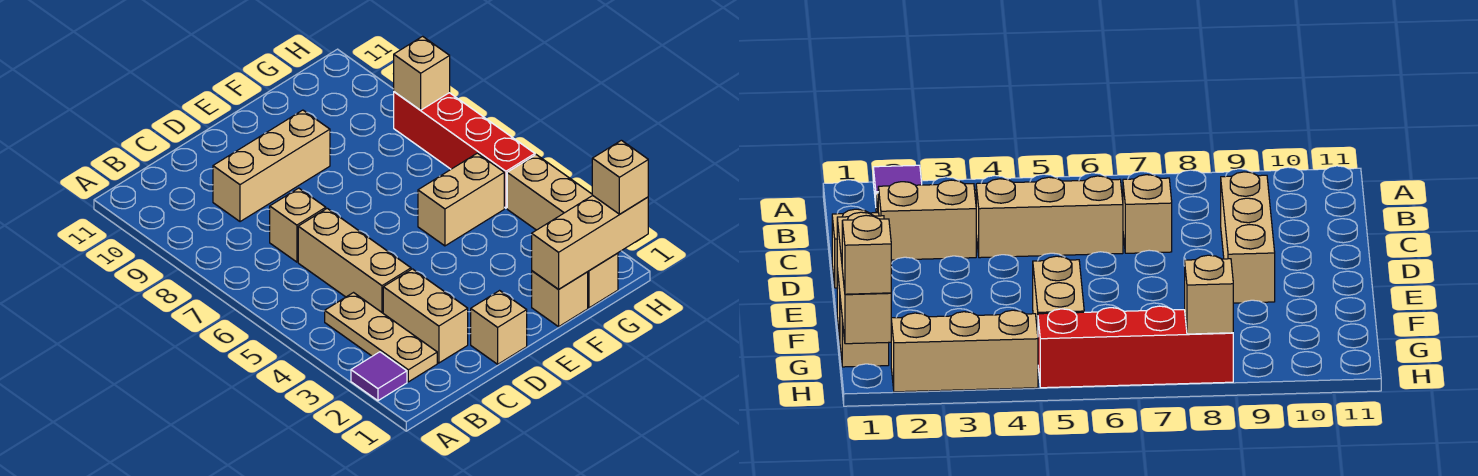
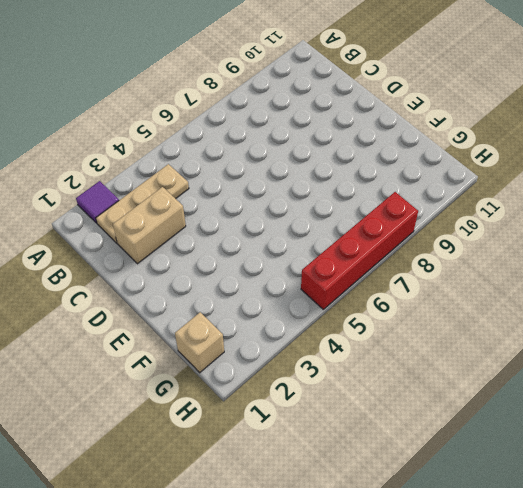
none -> tan 1x3 brick [298,208,411,313]
none -> tan 1x1 brick [270,188,326,262]
none -> tan 1x3 brick [213,110,330,222]

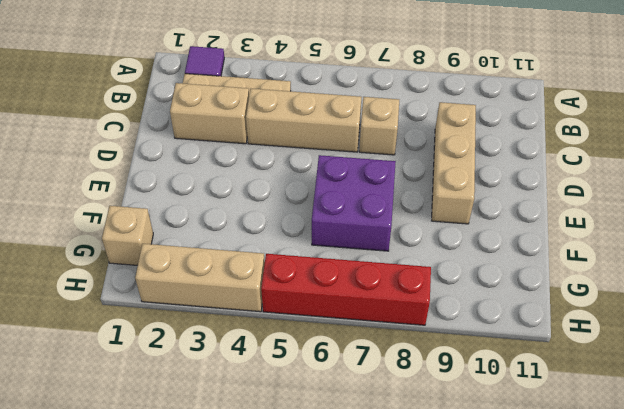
purple 2x2 brick [312,155,396,251] -> none
none -> tan 1x1 brick [471,291,527,364]
none -> tan 1x1 brick [532,271,588,327]
none -> tan 1x2 brick [418,153,504,246]

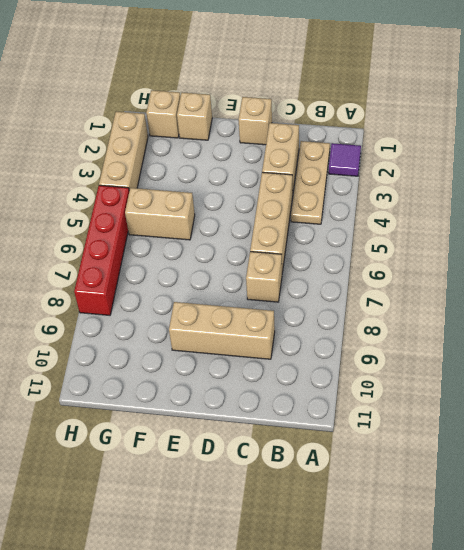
none -> tan 1x3 brick [532,195,648,289]
none -> tan 1x1 brick [394,36,450,110]
none -> tan 1x1 brick [592,140,648,214]

